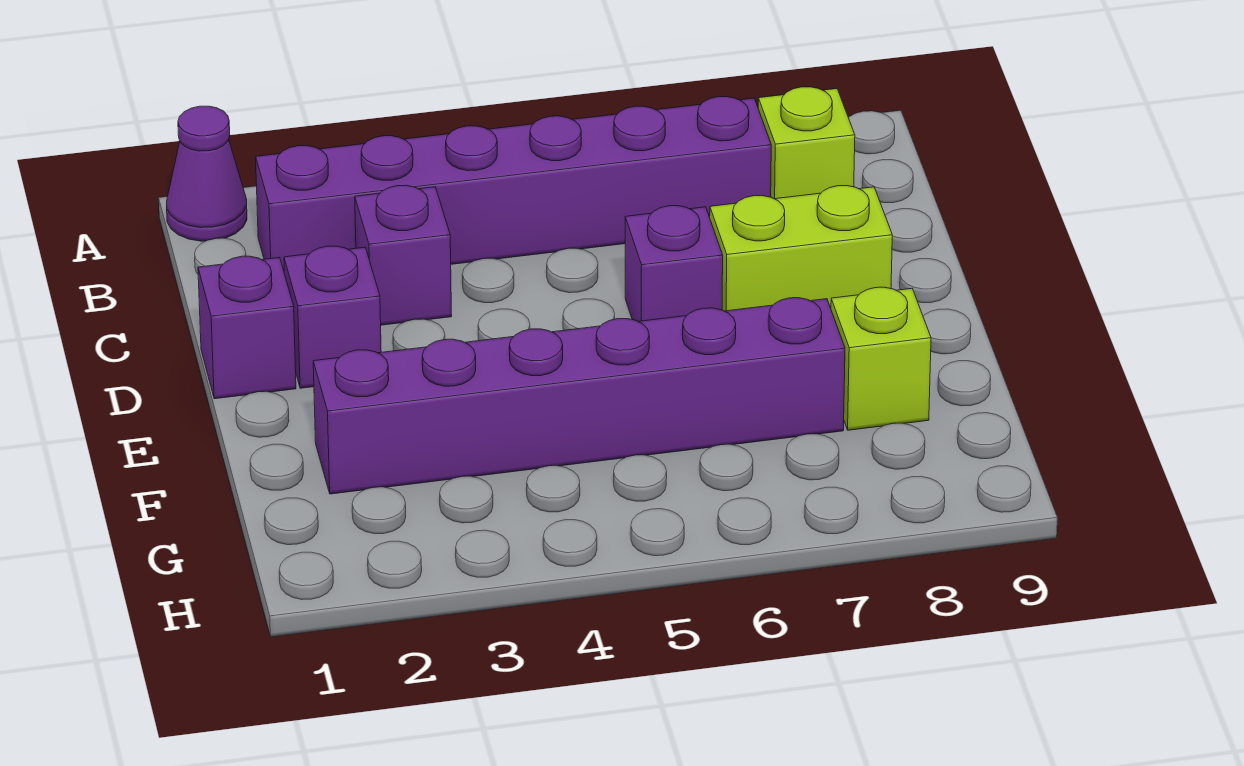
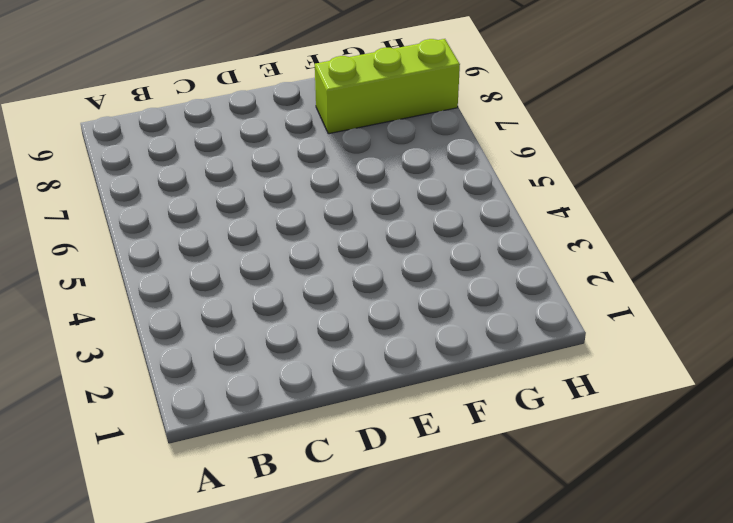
lime 1x3 brick [315,39,460,134] -> lime 1x1 brick [831,287,931,430]
none -> purple 1x1 cone [167,106,247,241]
none -> purple 1x6 brick [256,97,771,270]

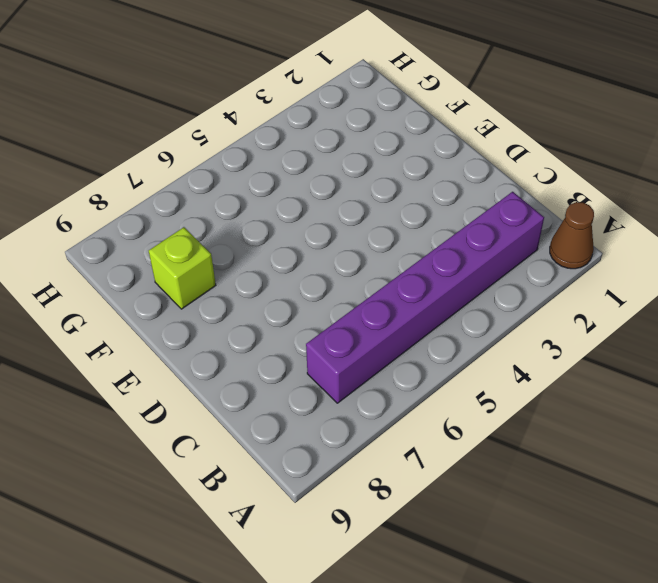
brown 1x1 cone [550,202,594,269] -> purple 1x1 cone [167,106,247,241]
none -> lime 1x1 brick [758,87,855,199]
none -> purple 1x1 brick [355,185,452,325]

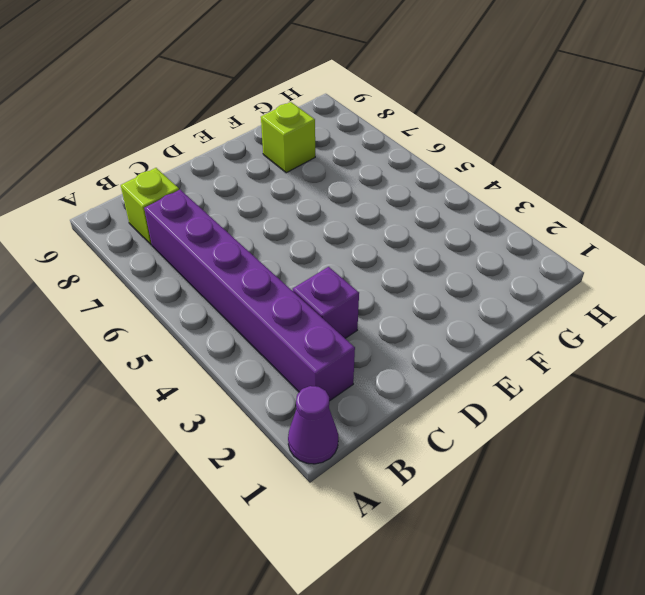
none -> purple 1x1 brick [198,256,296,399]
none -> purple 1x1 brick [284,246,381,388]

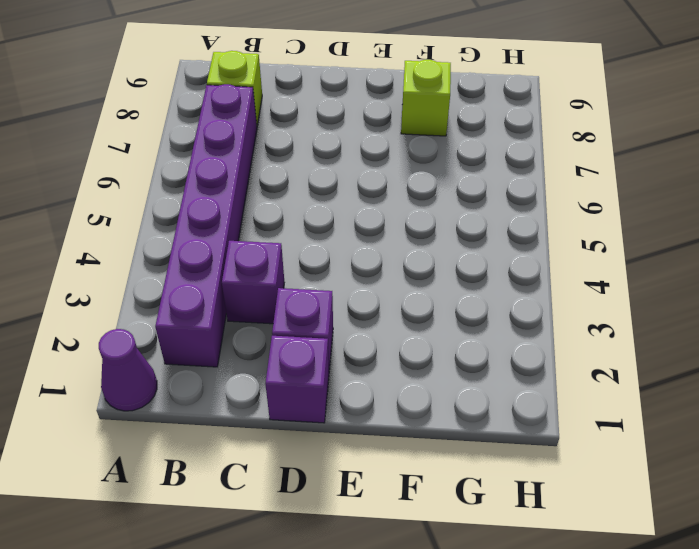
none -> purple 1x1 brick [625,206,723,321]
none -> lime 1x2 brick [710,186,892,311]

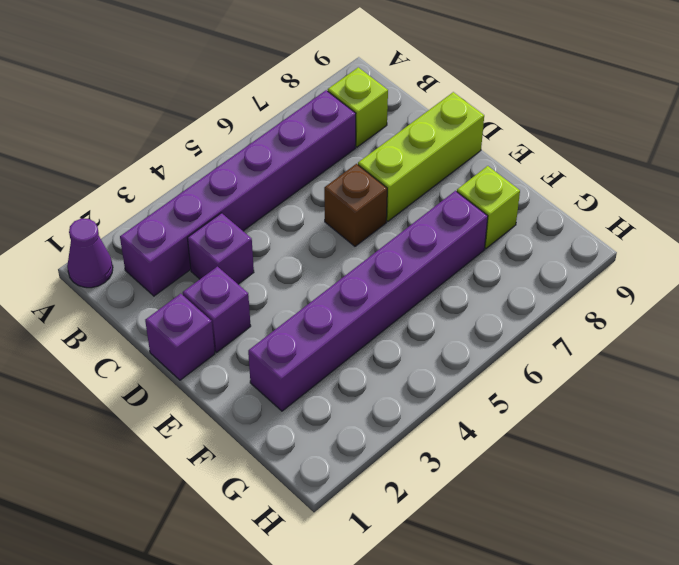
brown 1x1 brick [324,164,387,246] -> purple 1x1 brick [625,206,723,321]
lime 1x3 brick [358,92,484,221] -> lime 1x2 brick [710,186,892,311]

